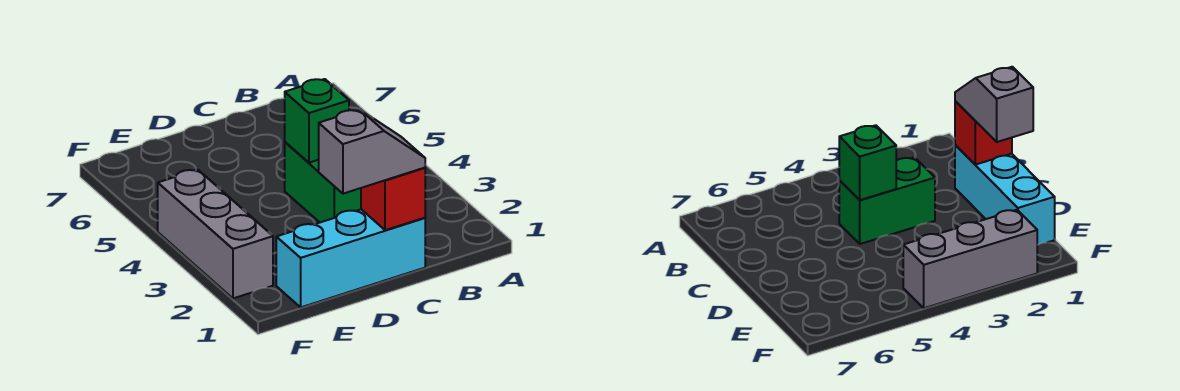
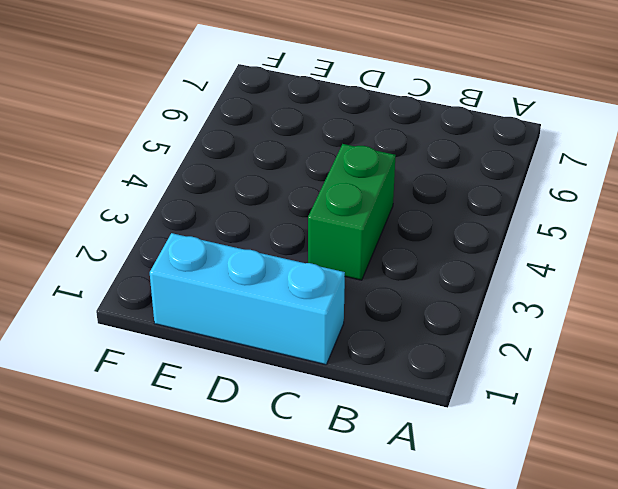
none -> grey 1x3 brick [158,170,273,298]
none -> red 1x1 brick [361,168,425,230]

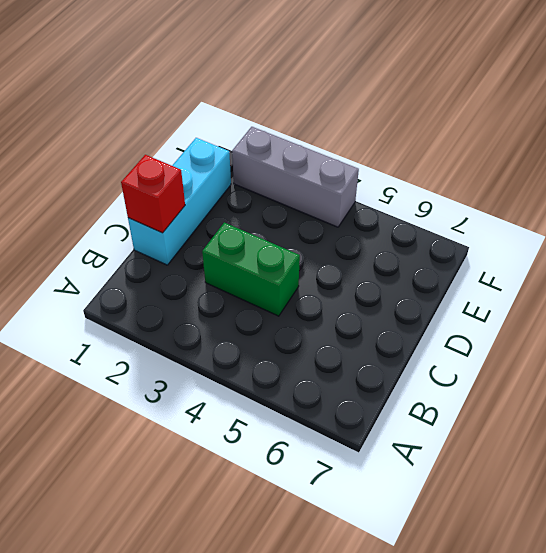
none -> green 1x1 brick [285,79,349,163]
none -> grey 1x2 slope [319,110,425,194]

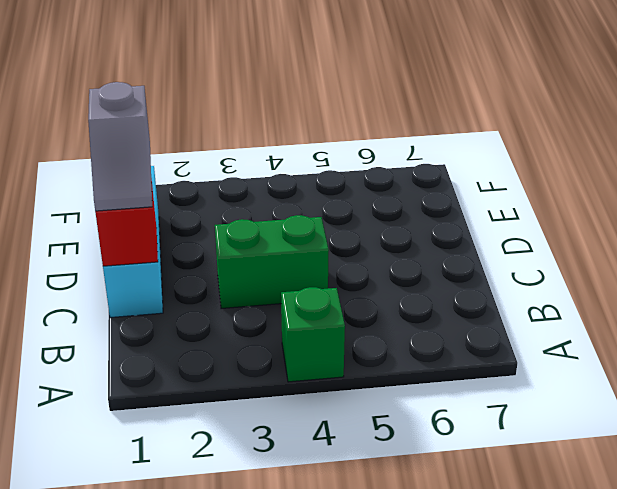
green 1x1 brick [281,287,345,382] -> green 1x1 brick moved to [285,79,349,163]
none -> grey 1x3 brick [158,170,273,298]

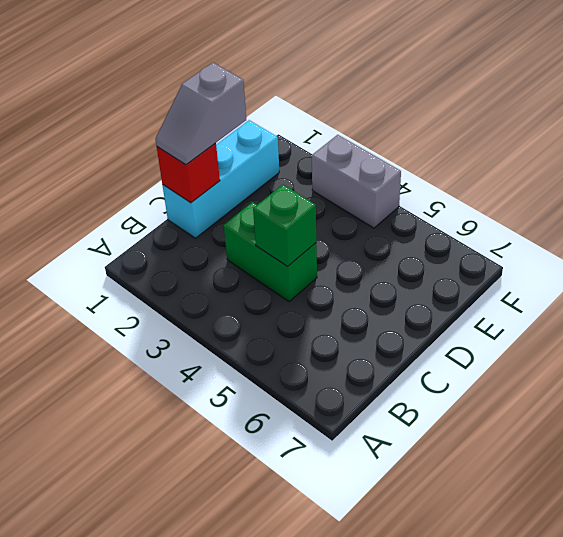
grey 1x2 brick [312,135,401,228] -> grey 1x3 brick [158,170,273,298]

